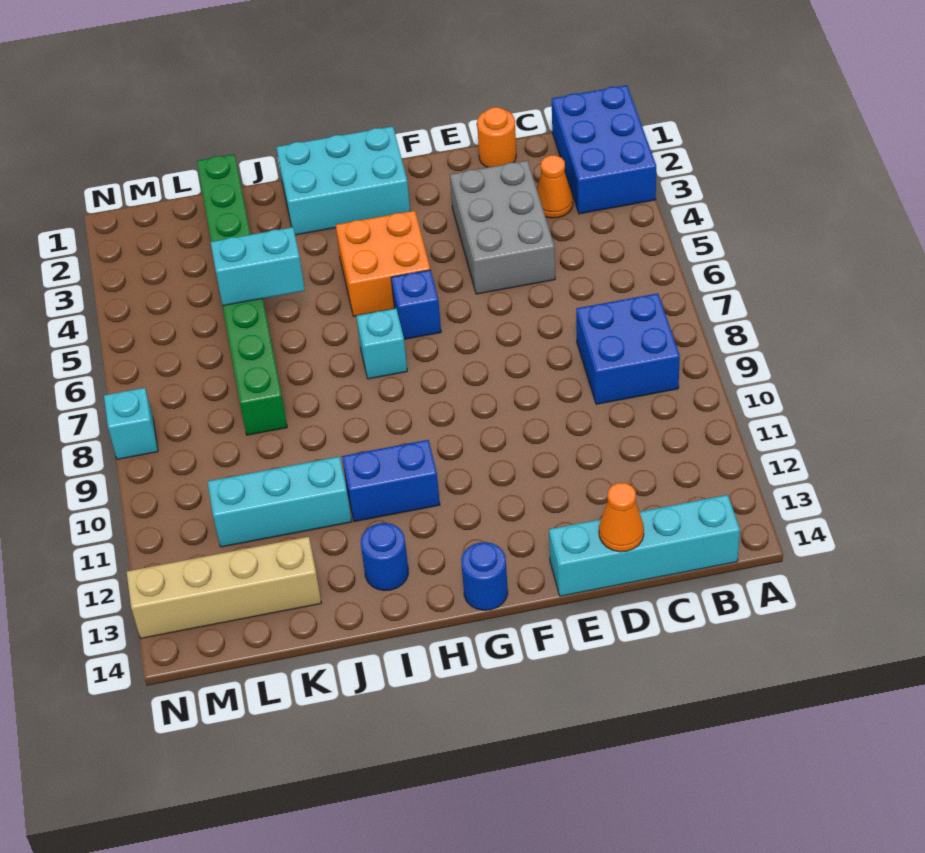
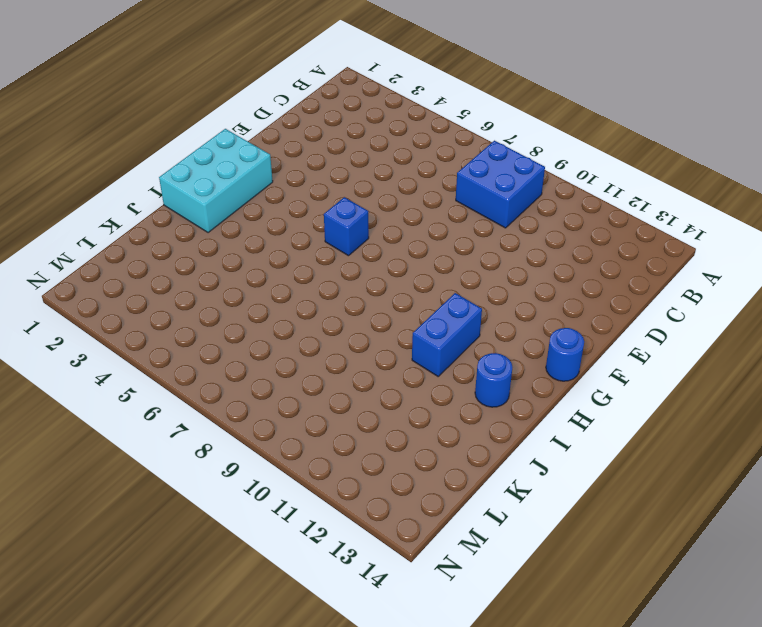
none -> blue 2x3 brick [552,85,656,214]
none -> cyan 1x4 brick [549,495,740,596]
none -> orange 1x1 cone [537,155,573,218]

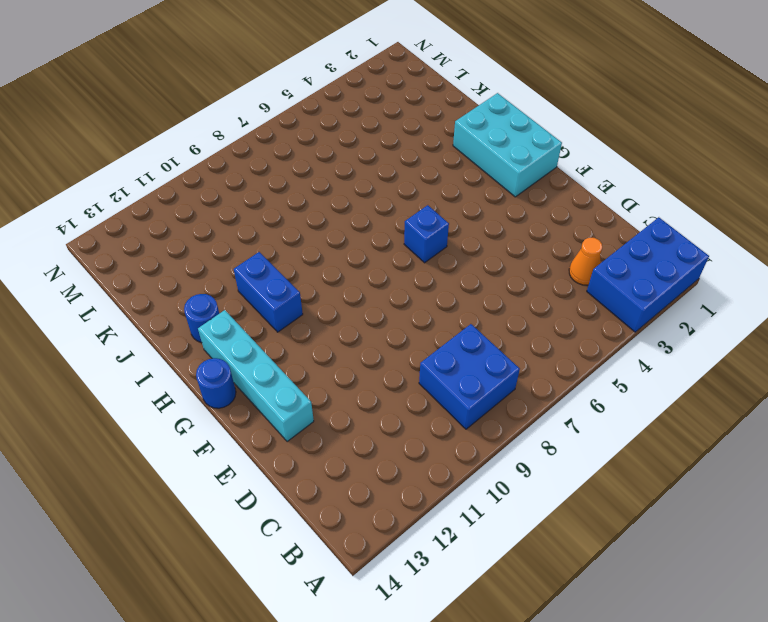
cyan 1x4 brick [198,310,314,442] -> cyan 1x4 brick moved to [549,495,740,596]
none -> orange 1x1 round brick [477,107,516,167]
none -> grey 2x3 brick [450,160,555,294]
none -> orange 2x2 brick [336,211,430,316]

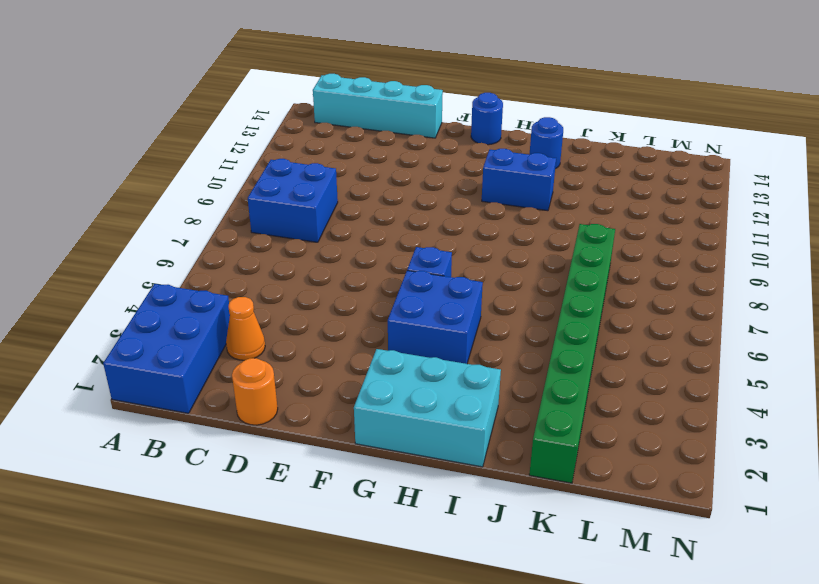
blue 2x2 brick [388,271,483,364] -> orange 2x2 brick [336,211,430,316]
none -> grey 2x3 brick [450,160,555,294]
none -> cyan 1x1 brick [356,309,407,379]
none -> cyan 1x3 brick [208,457,352,547]

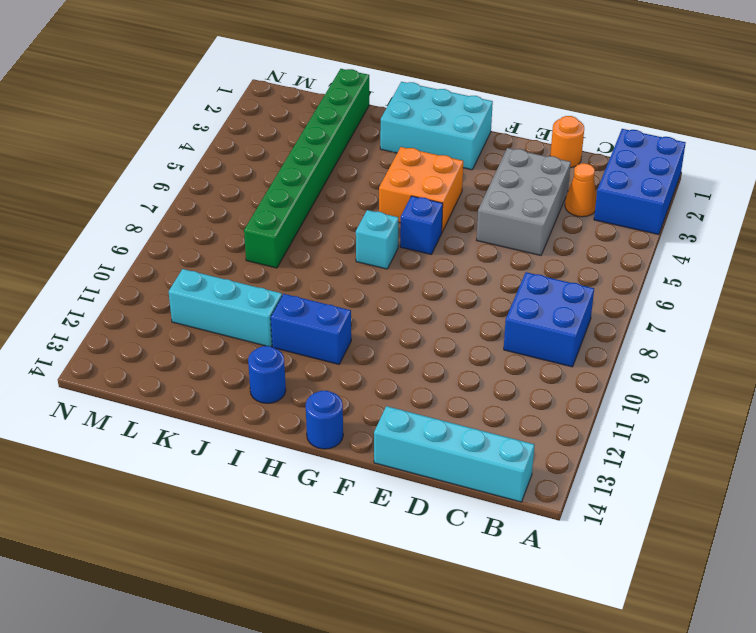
none -> tan 1x4 brick [127,537,321,639]
none -> cyan 1x1 brick [104,388,158,459]
none -> orange 1x1 cone [599,483,644,552]

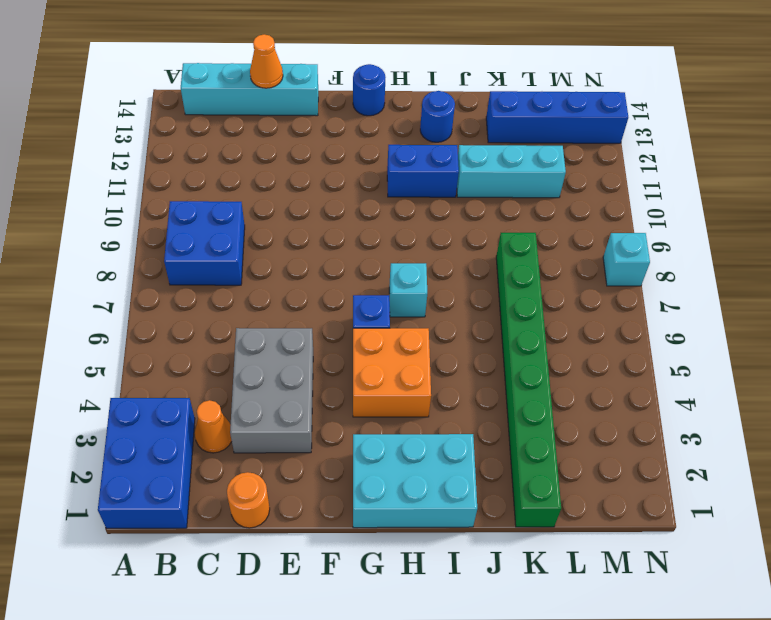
blue 1x4 brick [486,91,628,143] -> tan 1x4 brick [127,537,321,639]
none -> cyan 1x2 brick [211,227,305,306]

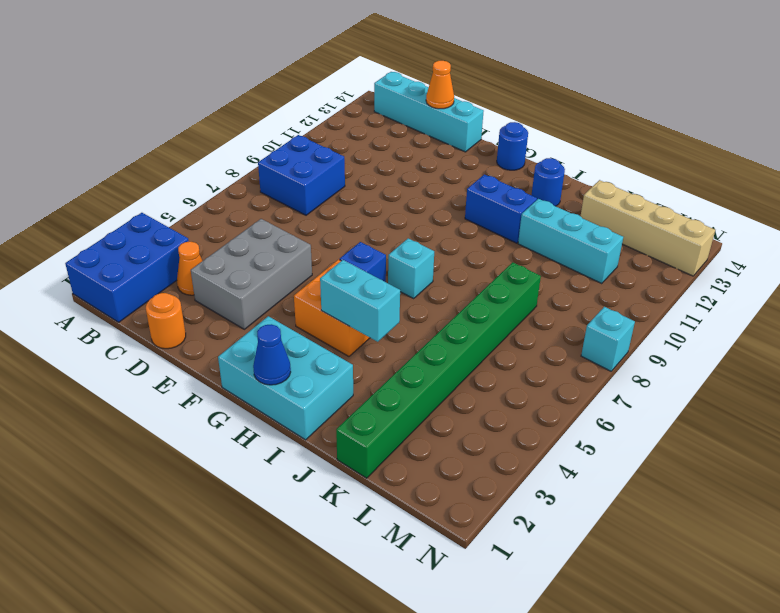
blue 1x1 cone [253,324,291,385] -> none
cyan 1x2 brick [320,260,400,342] -> cyan 1x2 brick moved to [211,227,305,306]

